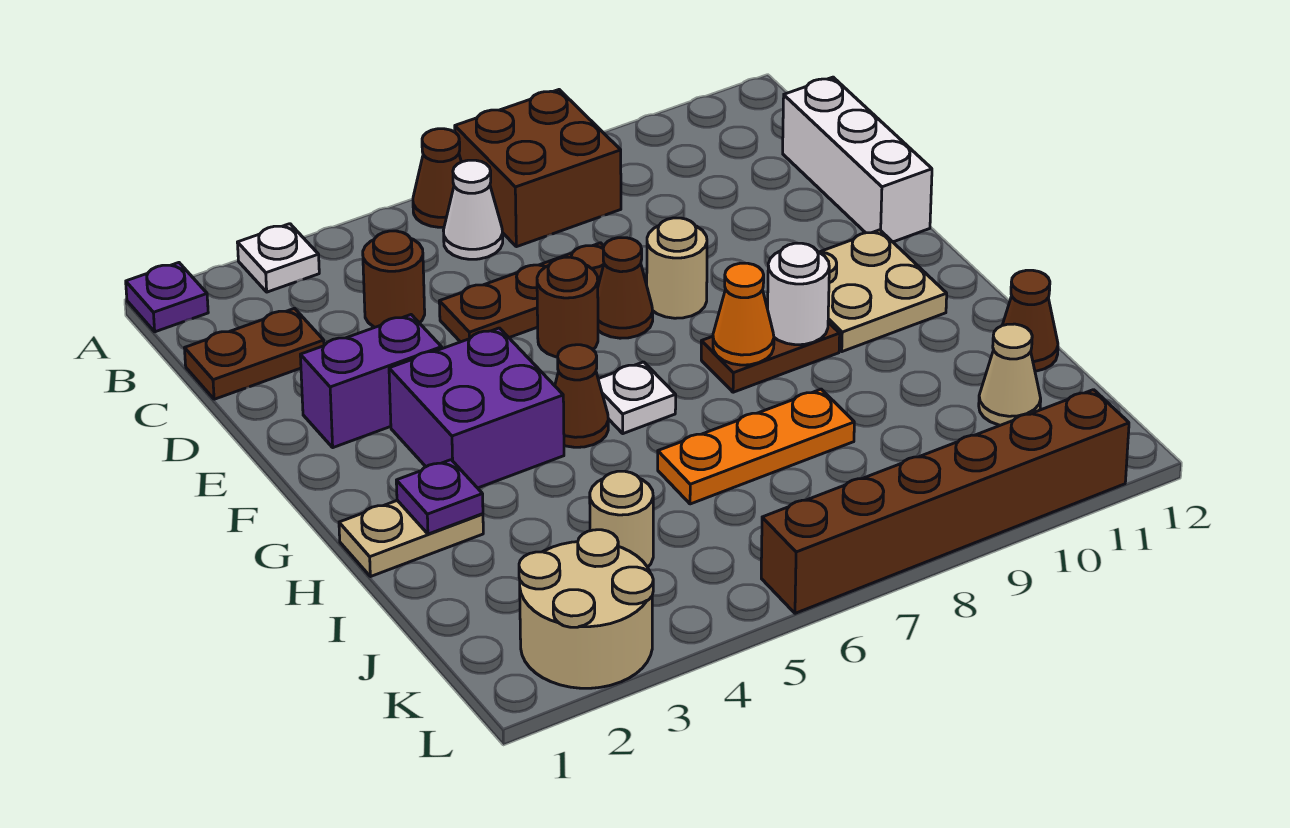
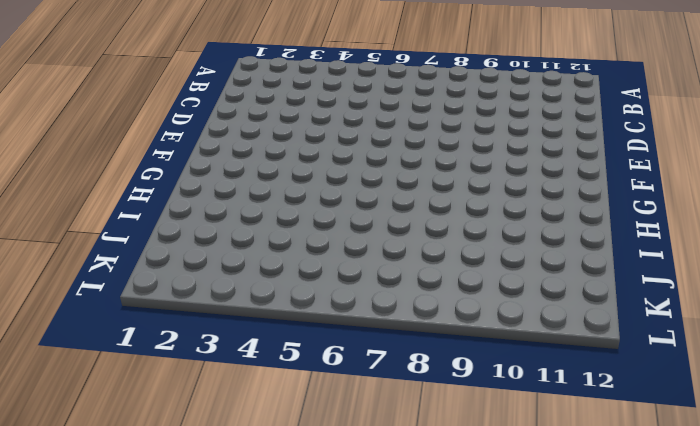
none -> purple 1x1 plate [126,263,208,332]
none -> white 1x1 plate [237,224,319,292]
none -> brown 1x1 cone [413,129,461,227]

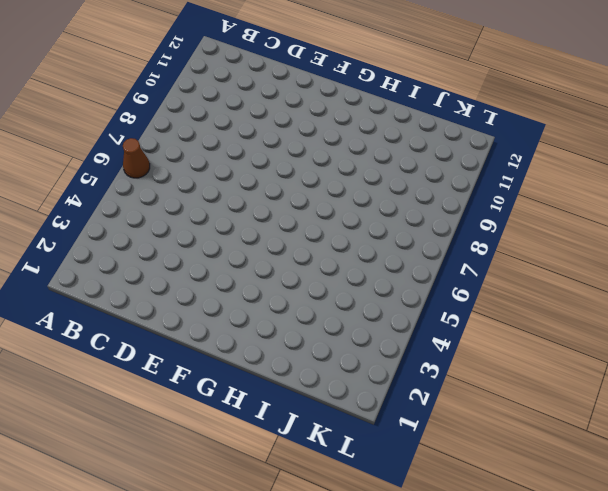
none -> purple 1x1 plate [126,263,208,332]
none -> white 1x1 plate [237,224,319,292]
none -> brown 2x2 brick [455,90,621,247]

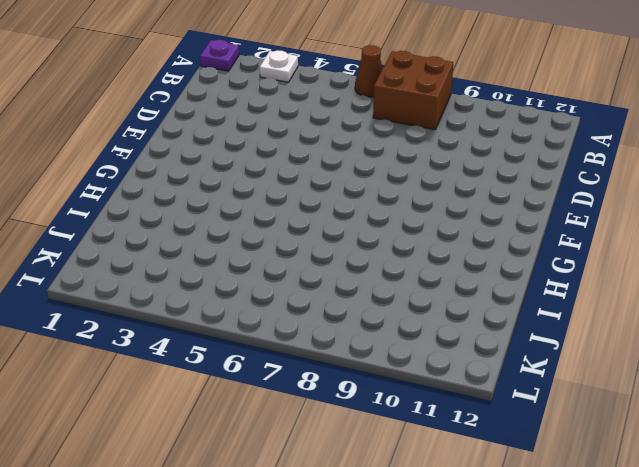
none -> white 1x1 cone [443,160,503,259]
none -> brown 1x2 plate [185,308,324,399]
none -> brown 1x1 round brick [363,231,425,327]

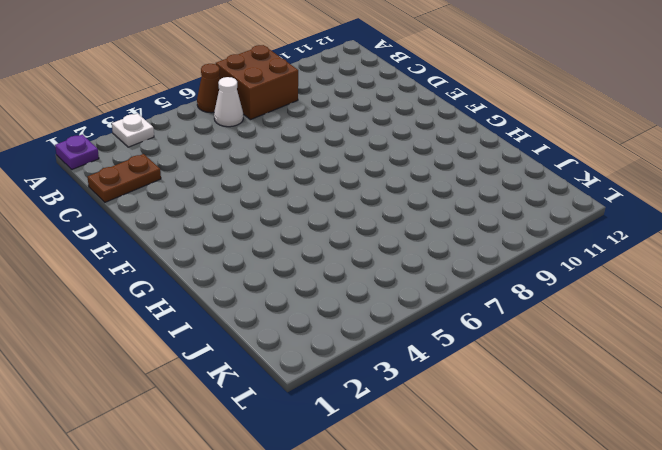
none -> brown 1x1 round brick [363,231,425,327]
none -> white 1x3 brick [783,77,932,242]
none -> brown 1x3 plate [439,243,604,342]

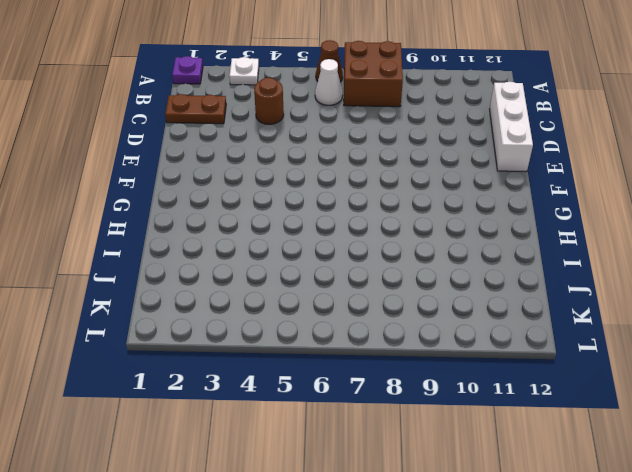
none -> brown 1x3 plate [439,243,604,342]
none -> purple 1x2 brick [300,315,442,448]
none -> brown 1x1 round brick [537,257,598,357]

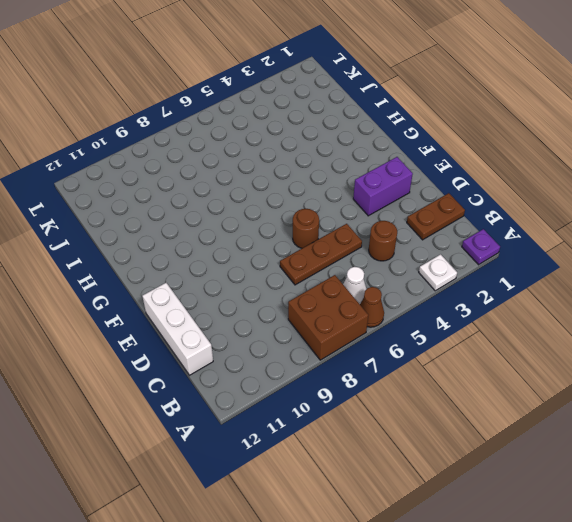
none -> brown 1x1 cone [598,238,653,338]
none -> tan 1x1 round brick [647,218,707,318]
none -> purple 2x2 brick [389,328,564,488]

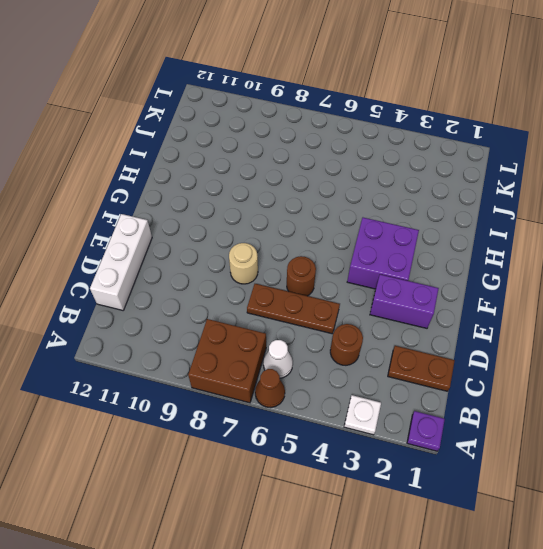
none -> brown 1x1 cone [598,238,653,338]
none -> tan 2x2 plate [819,230,947,352]
none -> brown 1x1 cone [555,345,608,447]

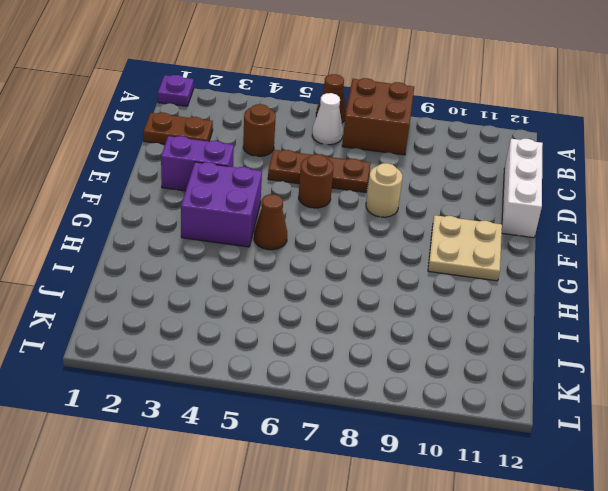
none -> white 1x1 plate [237,224,319,292]
none -> brown 1x1 cone [598,238,653,338]
none -> white 1x1 plate [598,362,676,434]

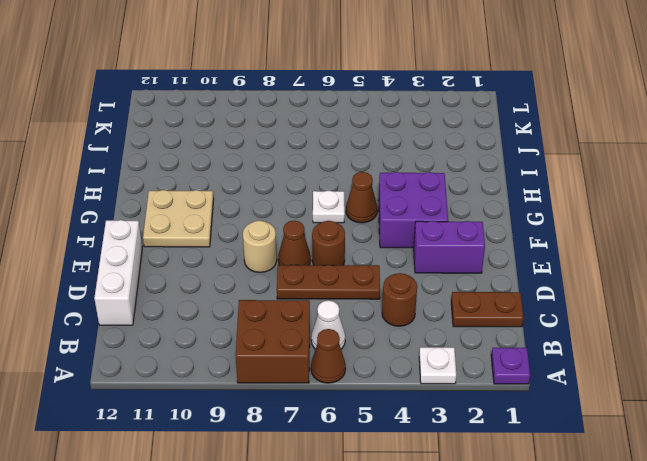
none -> brown 1x2 plate [701,322,840,392]
none -> tan 1x2 plate [339,500,483,577]
none -> orange 1x3 plate [658,389,854,504]

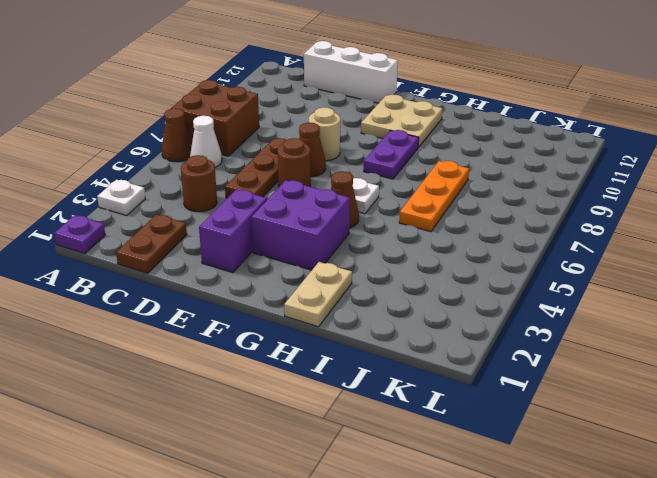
purple 1x2 plate [364,130,419,179] -> brown 1x2 plate [701,322,840,392]
none -> brown 1x1 cone [1003,270,1058,371]
none -> tan 1x1 round brick [590,471,653,567]
none -> tan 1x1 cone [979,324,1041,425]

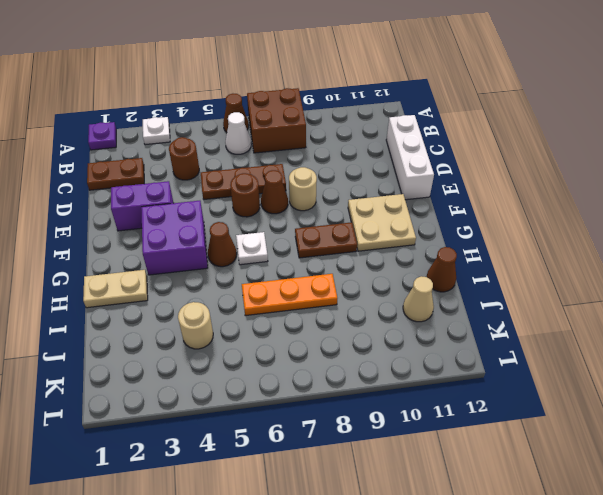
none -> tan 2x2 round brick [519,530,653,688]
none -> brown 1x6 brick [761,390,1129,613]
none -> orange 1x1 cone [713,263,774,365]

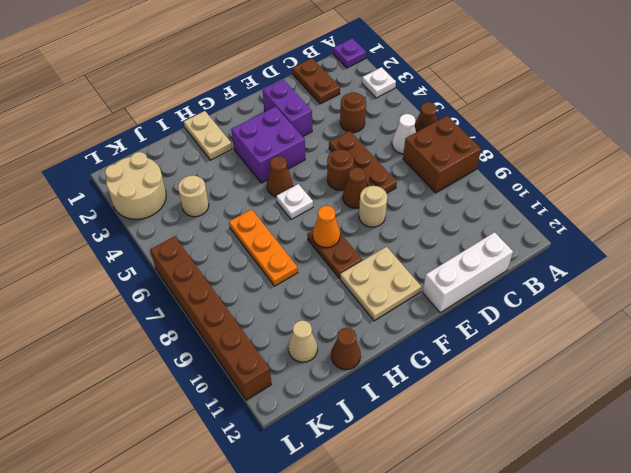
none -> white 1x1 round brick [768,243,829,345]
none -> purple 1x1 plate [396,460,483,534]

